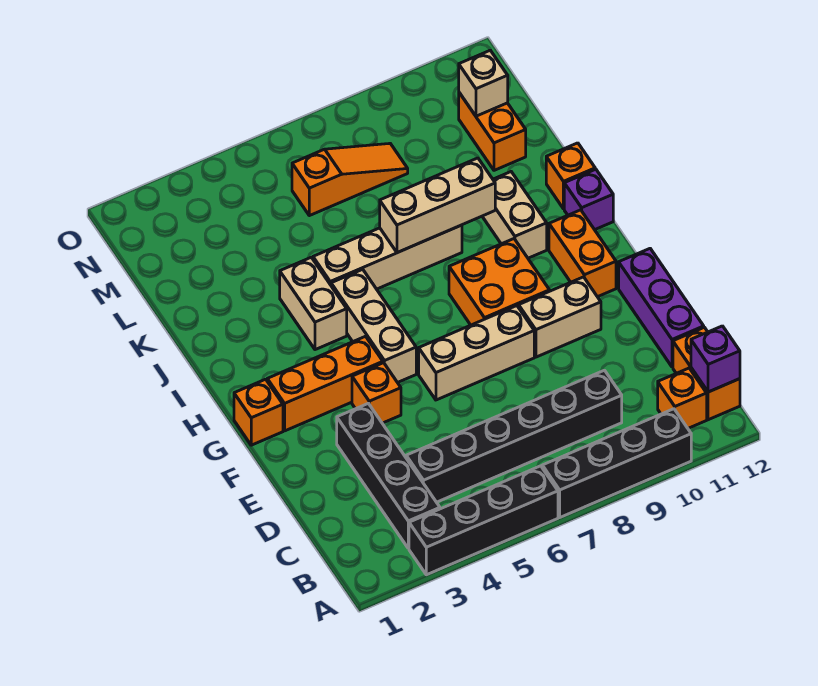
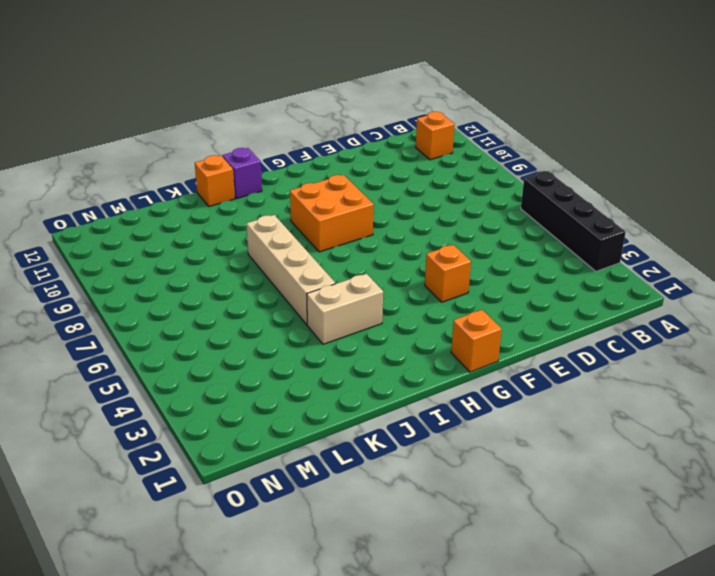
none -> black 1x4 brick [542,409,691,517]
none -> black 1x4 brick [337,403,440,548]
none -> orange 1x2 brick [673,327,740,420]

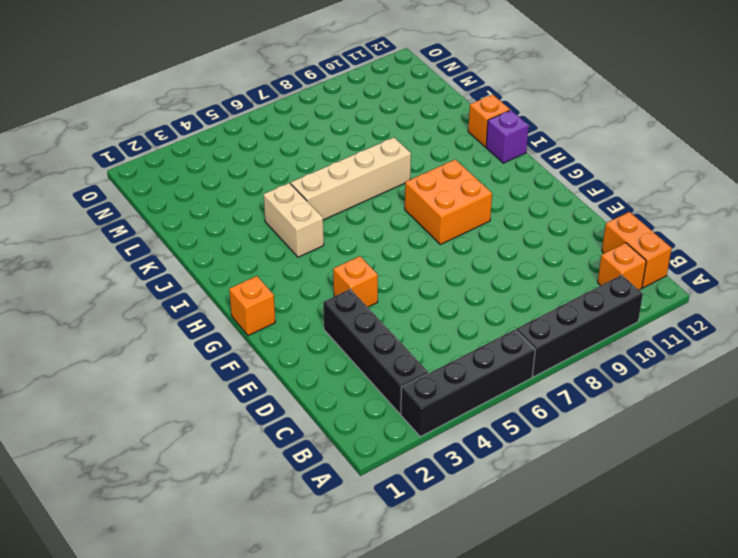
none -> black 1x6 brick [406,370,622,502]
none -> purple 1x3 brick [619,249,704,367]
none -> tan 1x3 brick [419,306,534,400]

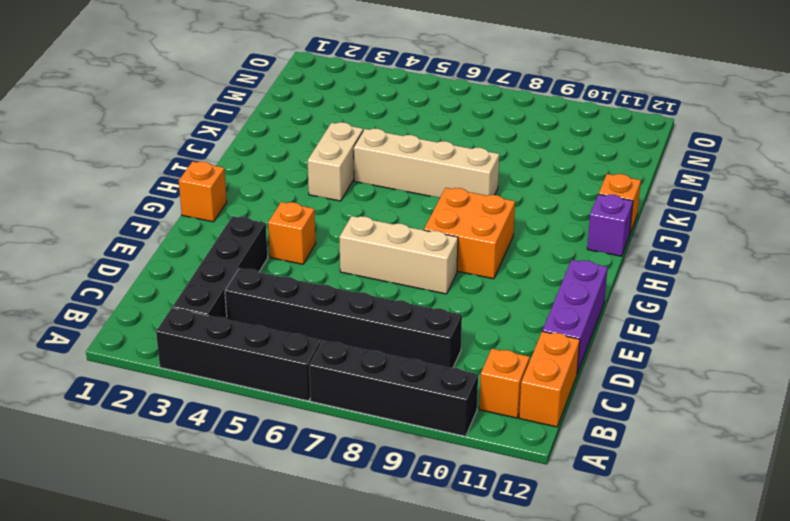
none -> tan 1x2 brick [519,277,601,357]
none -> orange 1x3 brick [267,336,383,431]
none -> tan 1x3 brick [331,269,416,383]

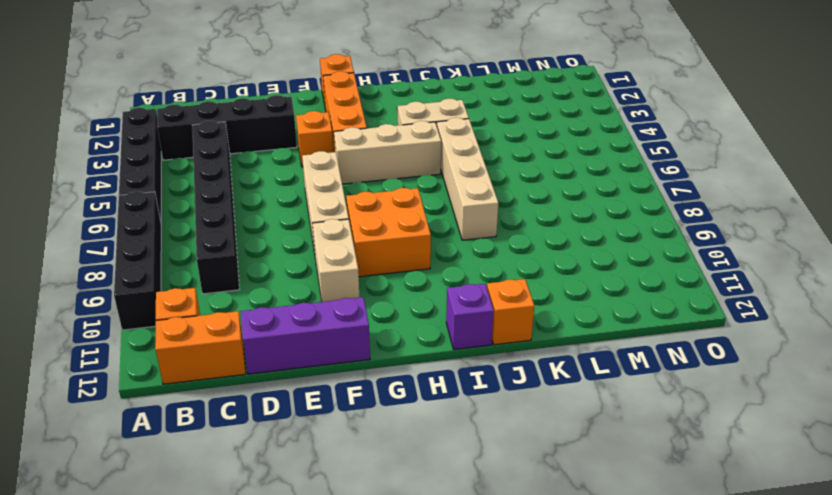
none -> orange 1x2 brick [549,210,616,297]
none -> tan 1x2 brick [482,172,547,258]
none -> orange 1x2 brick [459,93,526,170]

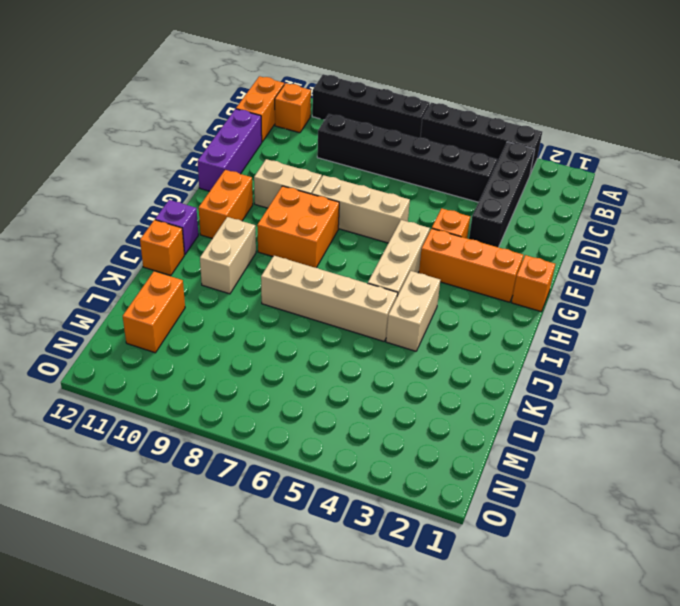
none -> orange 1x3 slope [292,143,408,216]
none -> purple 1x1 brick [691,326,740,392]
none -> tan 1x3 brick [380,158,495,253]

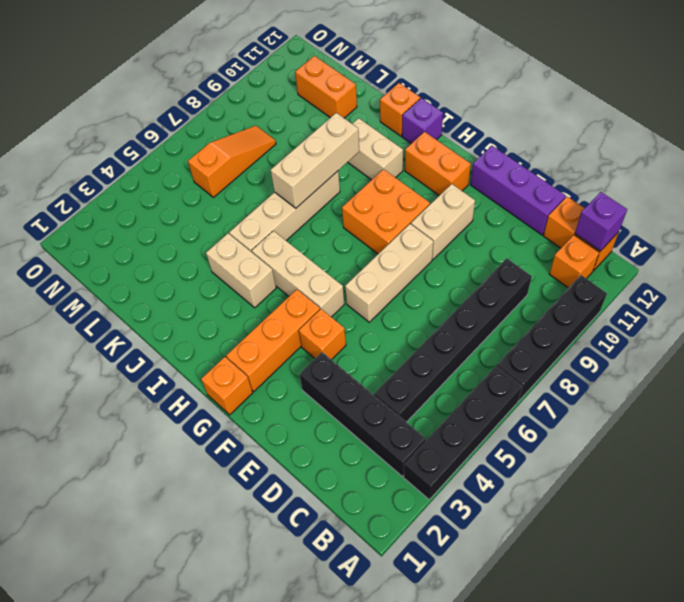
none -> tan 1x1 brick [459,50,508,116]

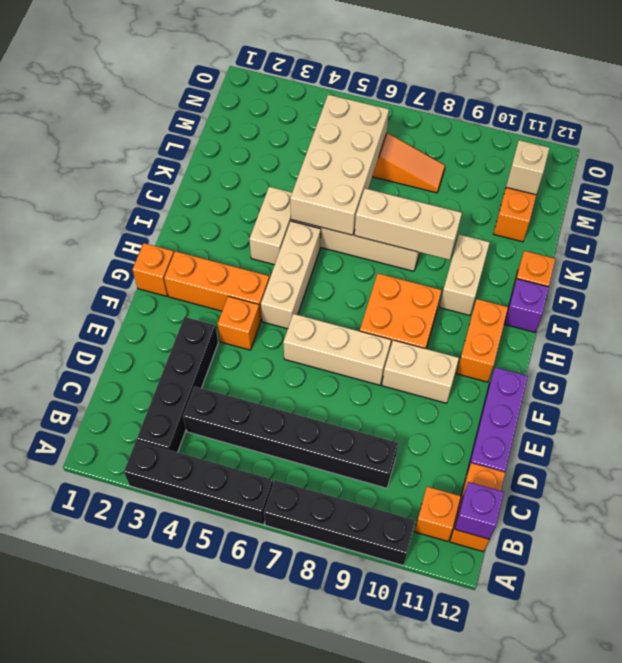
tan 2x4 brick [290,95,389,235] -> none

